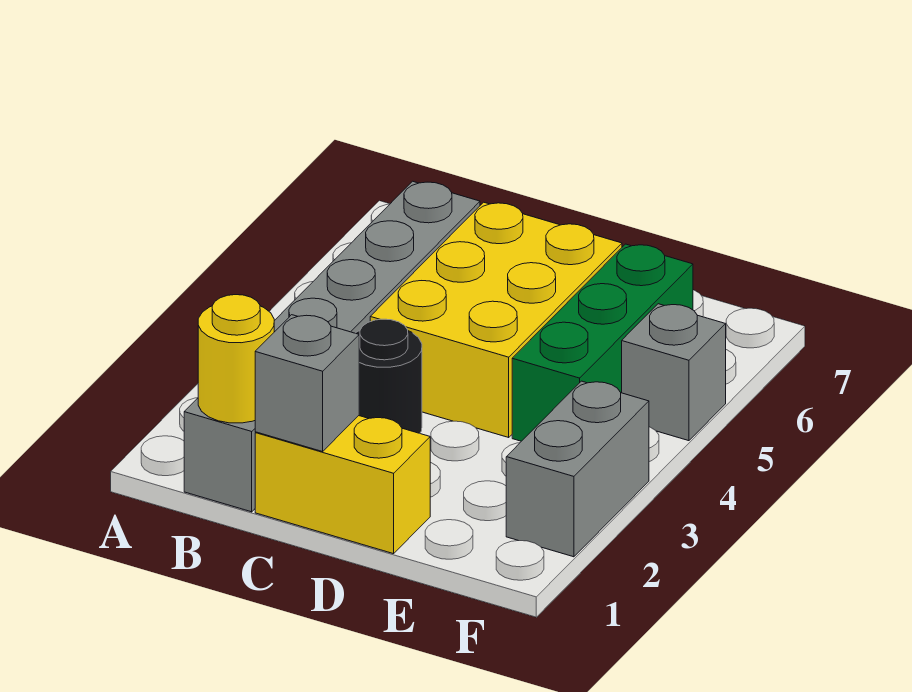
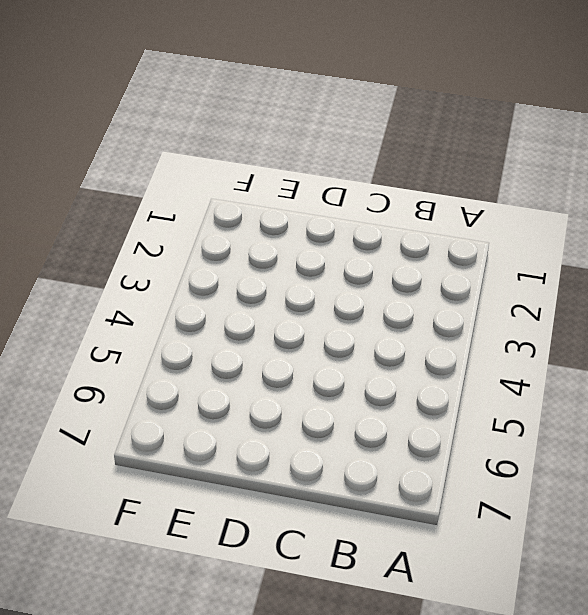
none -> grey 1x6 brick [184,181,480,512]
none -> yellow 1x2 brick [255,416,430,554]

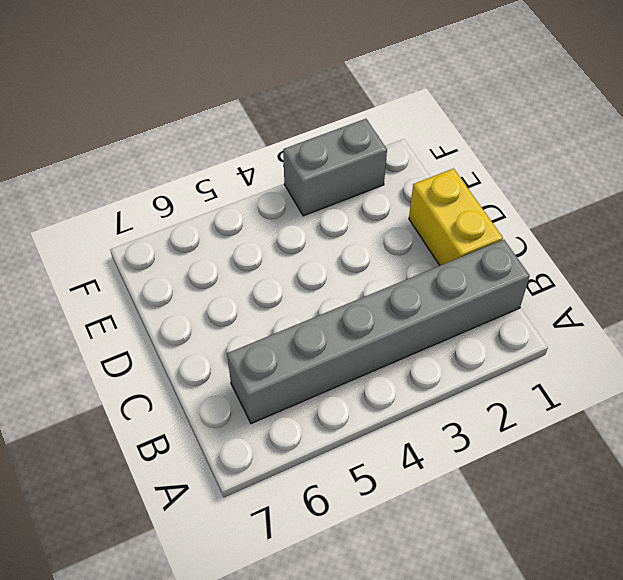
none -> black 1x1 round brick [356,319,422,433]
none -> yellow 2x3 brick [370,202,622,437]

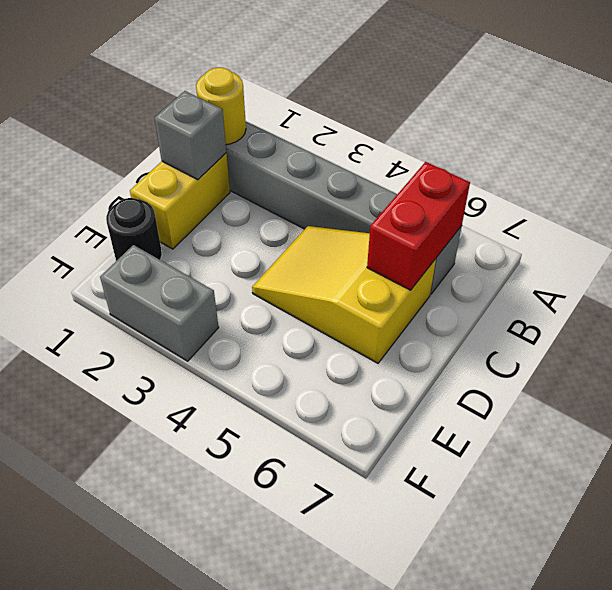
red 1x2 brick [367,162,470,290] -> none
yellow 2x3 slope [252,226,436,363] -> yellow 2x3 brick [370,202,622,437]
black 1x1 round brick [106,198,162,261] -> black 1x1 round brick moved to [356,319,422,433]
none -> green 1x3 brick [512,244,693,441]
none -> grey 1x1 brick [622,304,726,441]

